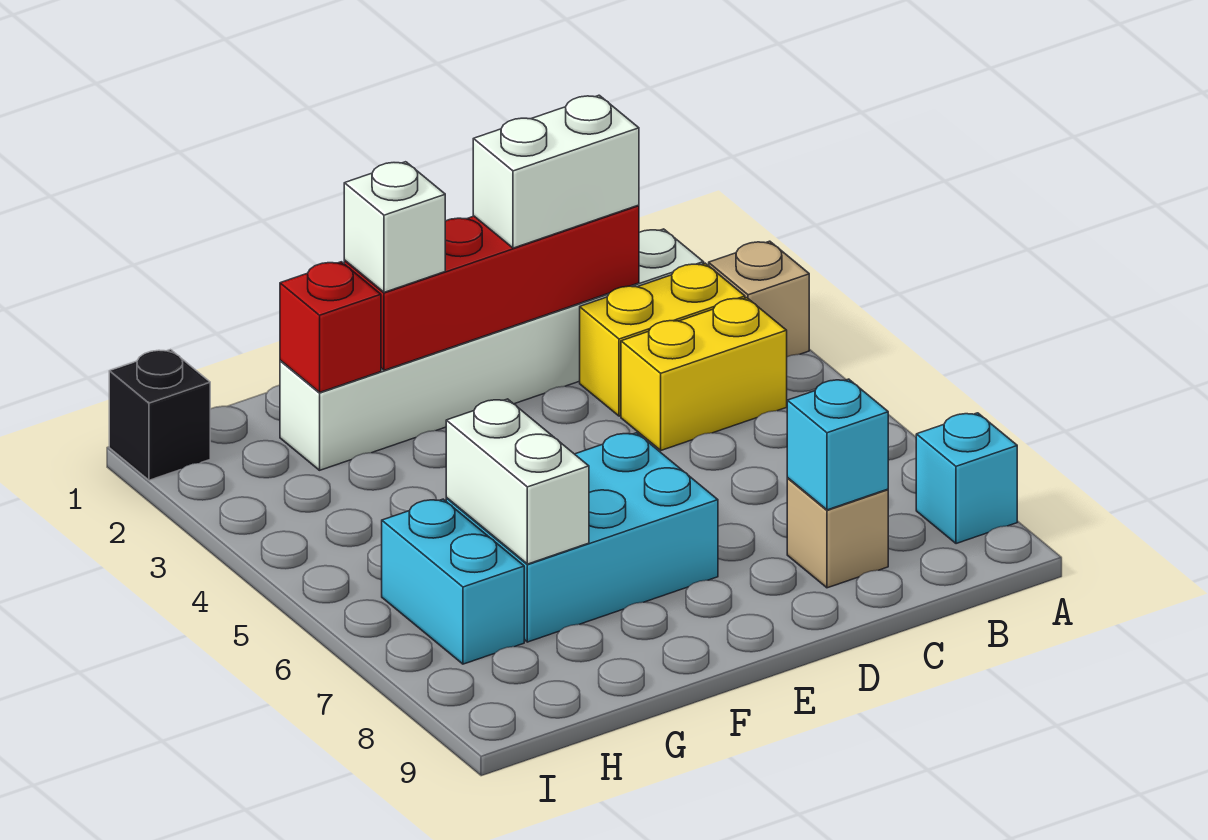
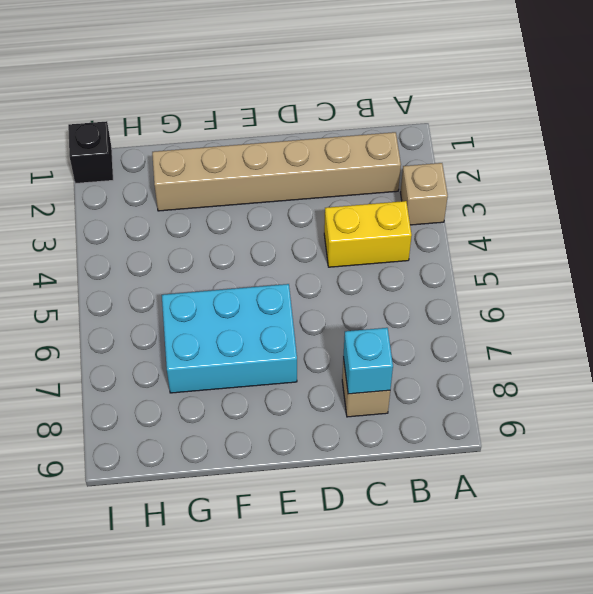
tan 1x6 brick [152,132,401,211] -> white 1x6 brick [280,229,703,470]
none -> cyan 1x1 brick [916,413,1017,544]
none -> yellow 1x2 brick [580,263,745,416]
none -> cyan 1x2 brick [382,499,524,664]

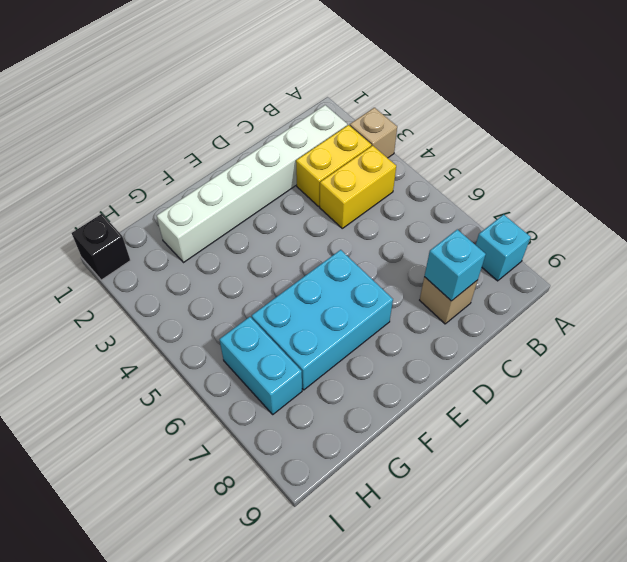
none -> red 1x4 brick [344,205,639,370]
none -> red 1x1 brick [280,262,381,392]
none -> white 1x2 brick [446,399,589,564]

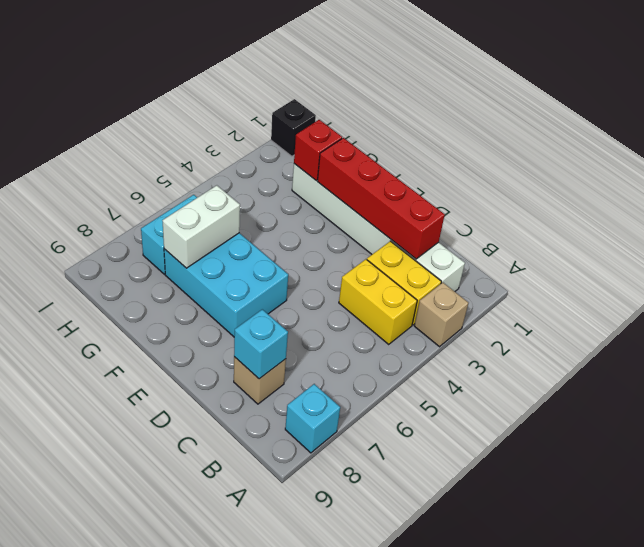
none -> white 1x2 brick [473,95,639,248]
none -> white 1x1 brick [344,162,445,292]

